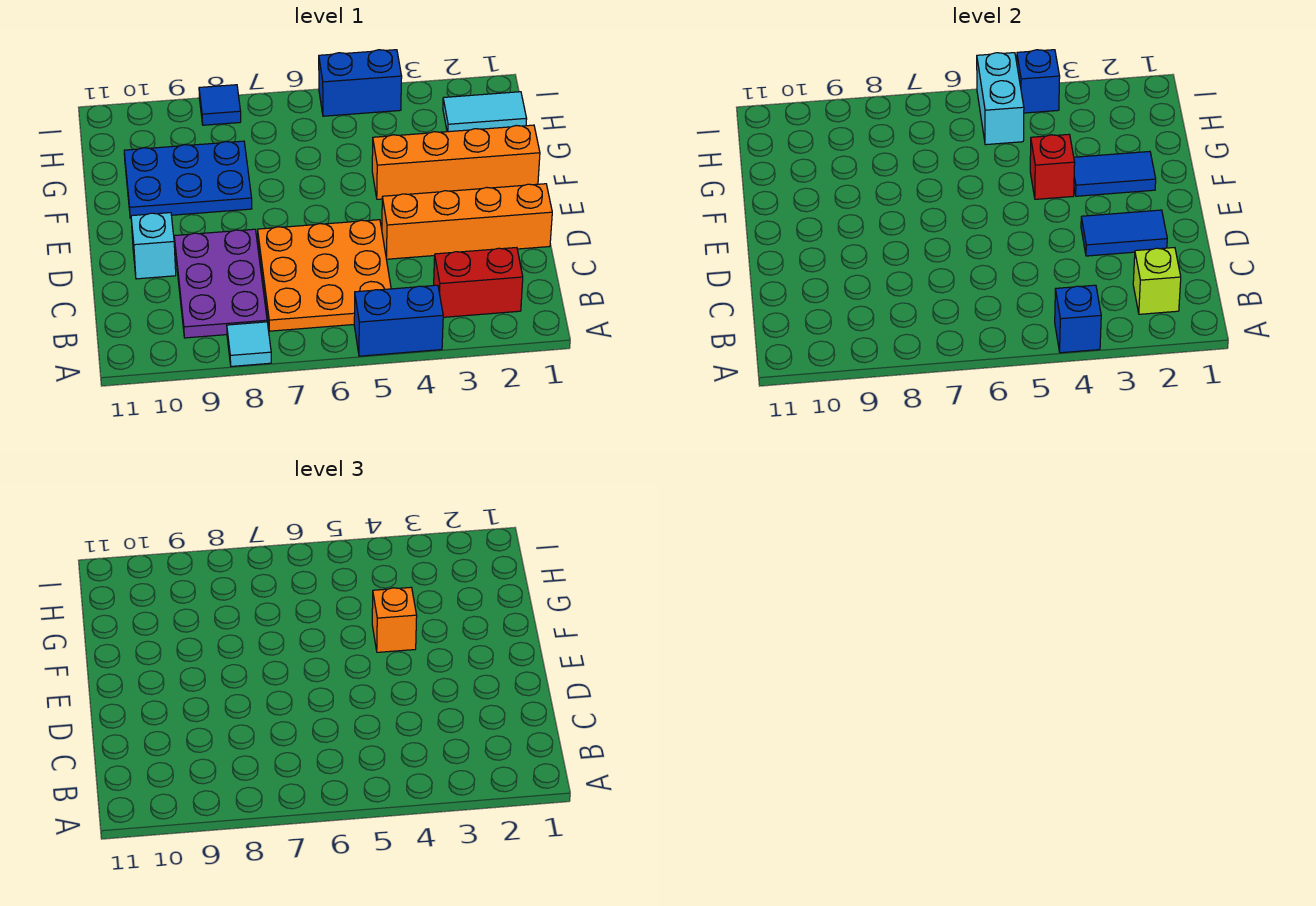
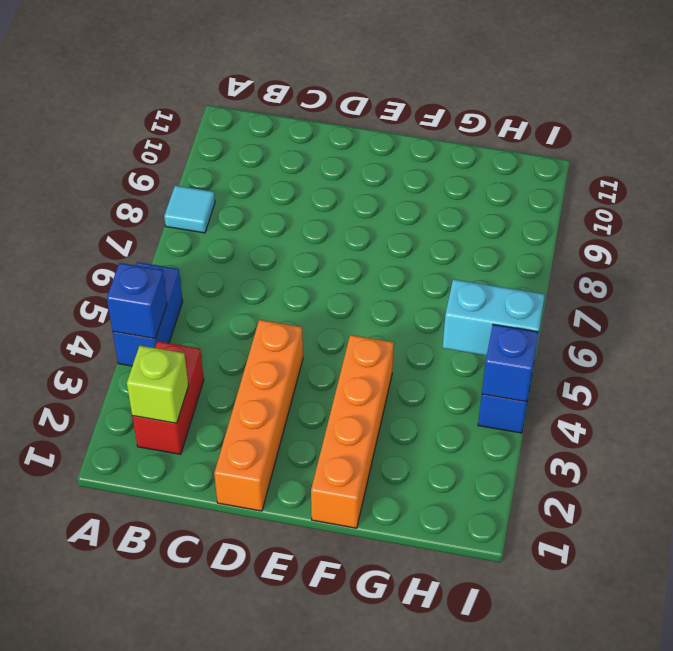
none -> orange 3x3 plate [258,220,391,331]
none -> purple 2x3 plate [174,229,267,338]
none -> cyan 1x1 brick [131,213,176,279]

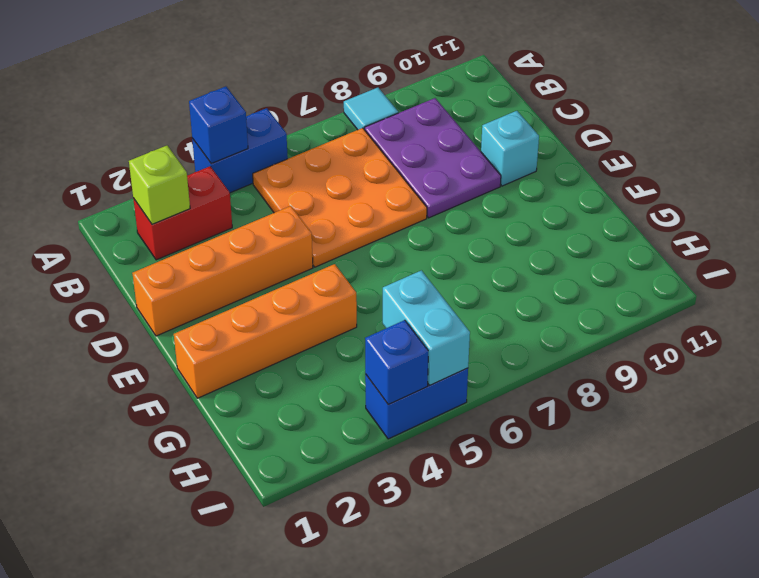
none -> blue 2x3 plate [124,141,252,218]
none -> cyan 1x2 tile [443,92,527,132]
none -> blue 1x1 tile [199,85,241,125]

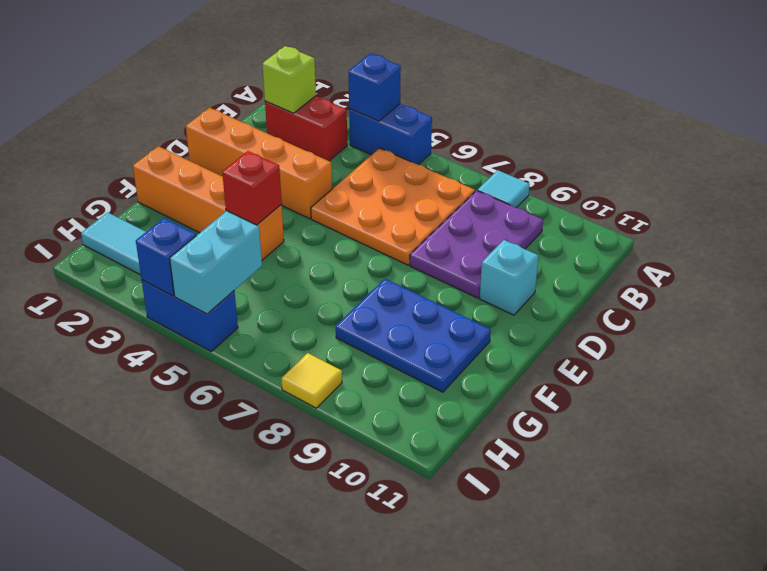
yellow 1x1 tile [281,353,342,408] -> blue 1x1 tile [199,85,241,125]
none -> blue 1x2 tile [1081,210,1167,256]
none -> blue 1x2 tile [1074,151,1156,196]
none -> orange 1x1 brick [372,587,417,652]

